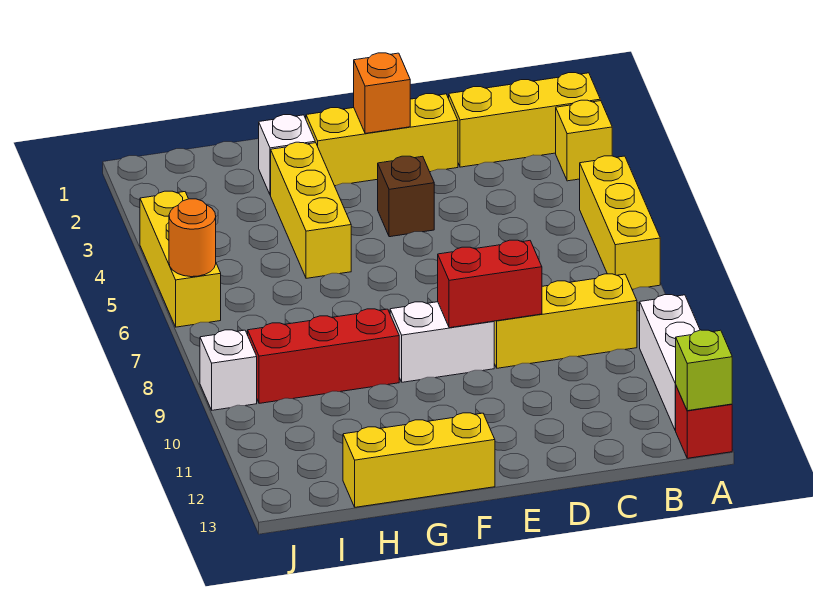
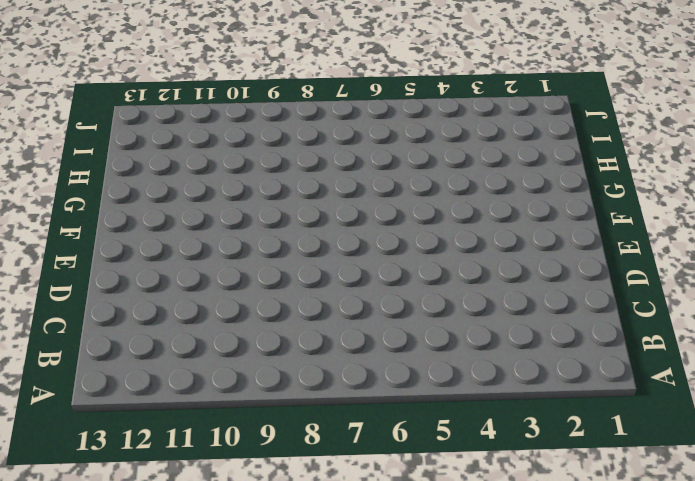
none -> yellow 1x3 brick [449,73,600,167]
none -> yellow 1x1 brick [556,100,612,181]
none -> yellow 1x3 brick [580,156,660,289]

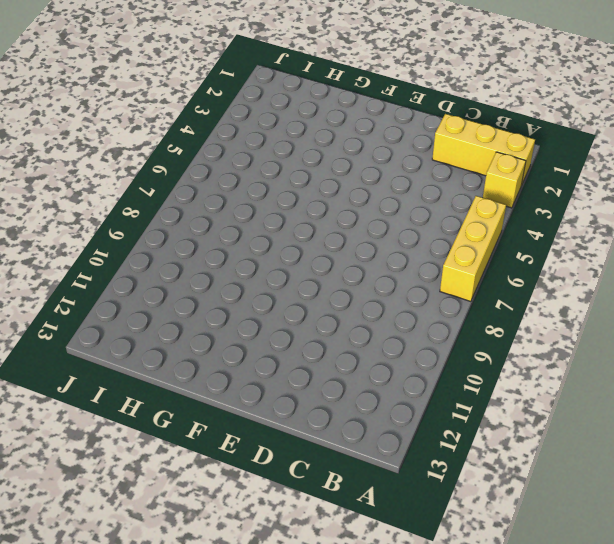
none -> white 1x3 brick [640,295,700,430]
none -> red 1x1 brick [675,386,732,458]
none -> yellow 1x3 brick [494,274,637,368]

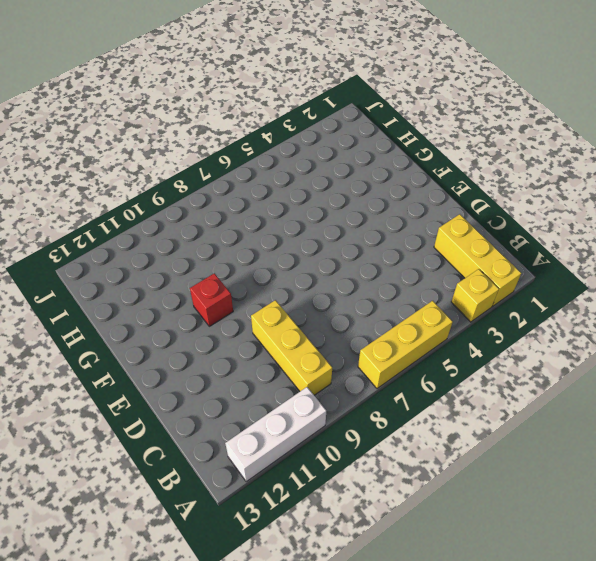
red 1x1 brick [190,273,233,326] -> red 1x1 brick moved to [675,386,732,458]
none -> yellow 1x3 brick [306,94,458,186]
none -> brown 1x1 brick [378,156,434,237]
none -> white 1x2 brick [390,302,494,382]

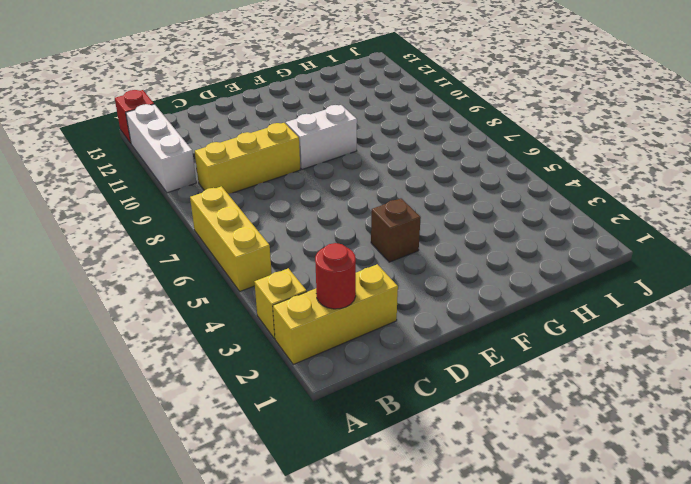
red 1x1 round brick [315,243,356,309] -> none
none -> yellow 1x3 brick [306,94,458,186]
none -> yellow 1x3 brick [343,413,495,507]
none -> white 1x1 brick [259,115,315,195]

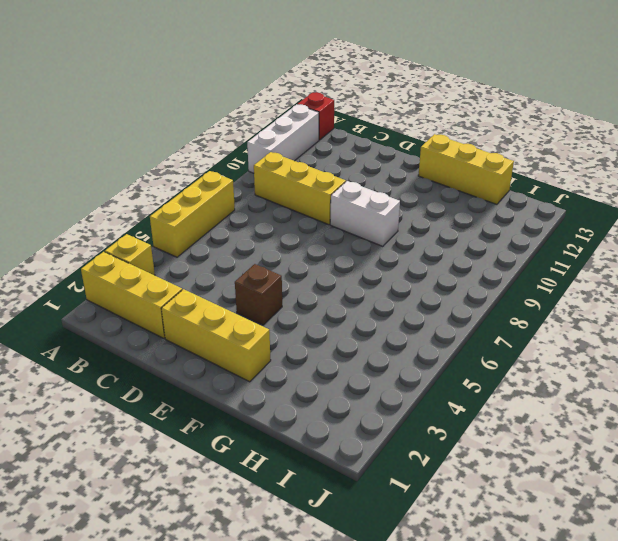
none -> white 1x1 brick [259,115,315,195]
none -> yellow 1x3 brick [271,142,351,278]
none -> red 1x3 brick [248,309,399,403]

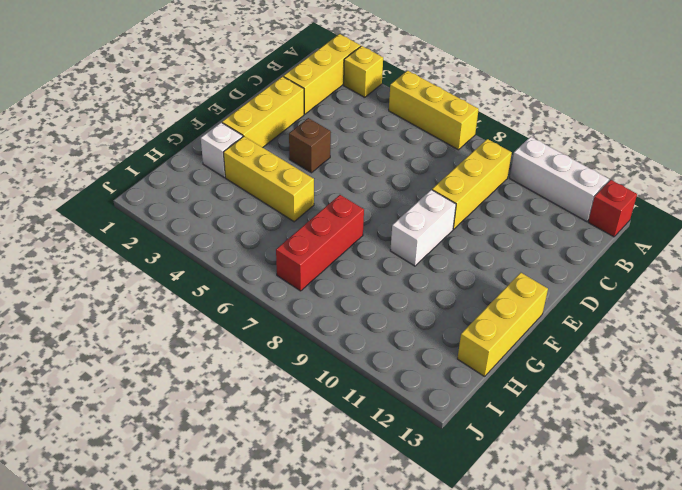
red 1x3 brick [276,195,364,291] -> red 1x3 brick moved to [248,309,399,403]
none -> yellow 1x3 brick [140,191,221,327]
none -> white 1x1 brick [200,330,257,410]
none -> lime 1x1 brick [675,330,732,411]

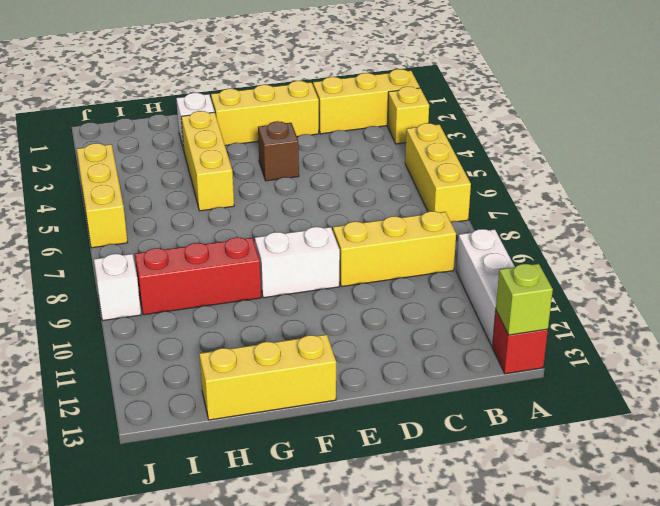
none -> red 1x2 brick [438,240,542,328]
none -> orange 1x1 brick [354,53,410,133]
none -> orange 1x1 round brick [169,199,216,277]

